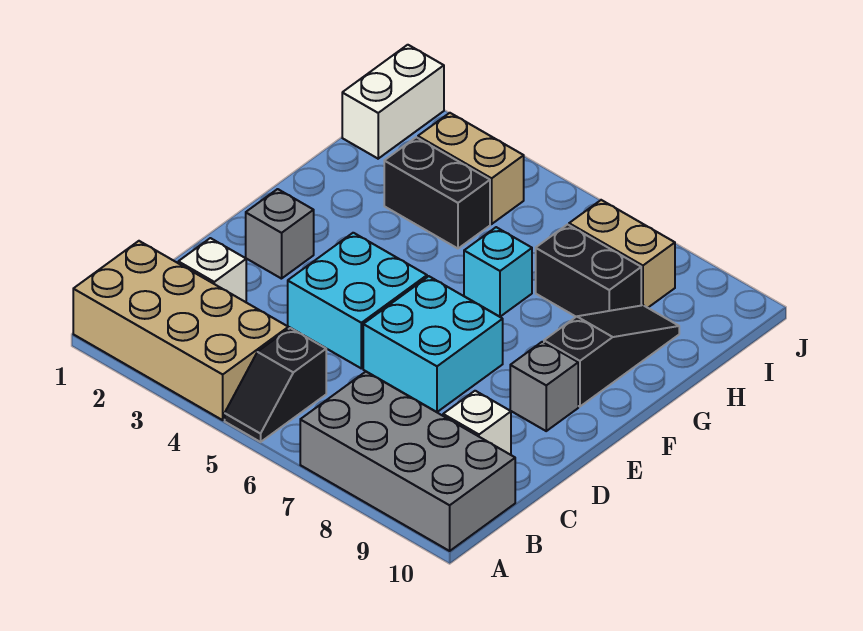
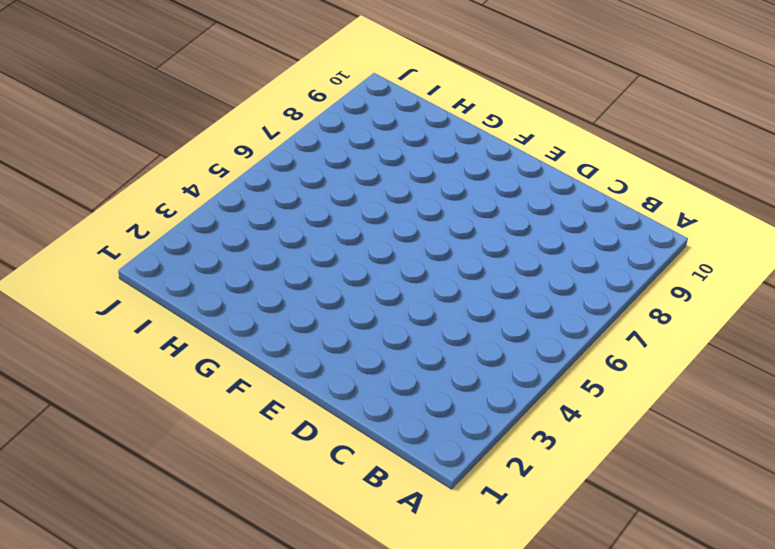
none -> tan 2x4 brick [73,241,288,420]
none -> black 1x2 slope [225,328,326,442]
none -> grey 2x4 brick [300,372,515,551]

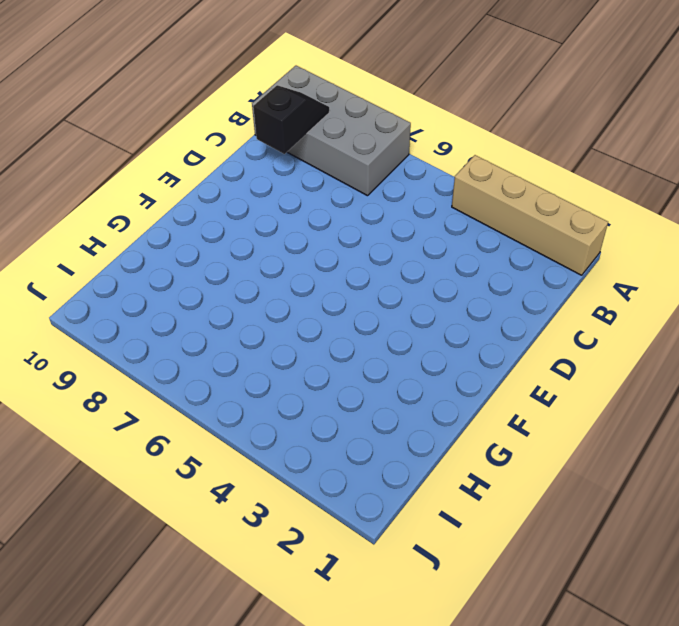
tan 1x4 brick [452,155,608,275] -> tan 2x4 brick [73,241,288,420]
black 1x2 slope [253,85,329,154] -> black 1x2 slope moved to [225,328,326,442]
none -> white 1x1 brick [178,238,246,302]
none -> white 1x1 brick [443,391,511,455]
none -> cyan 2x2 brick [288,233,427,368]

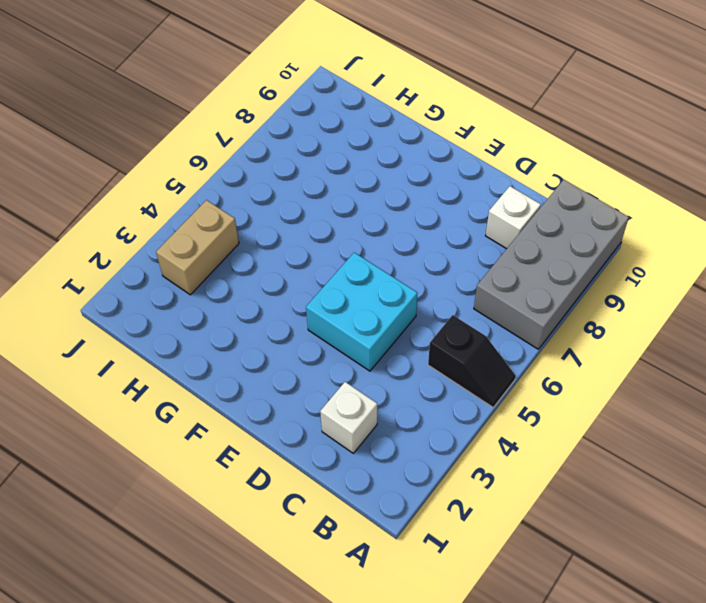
none -> tan 2x4 brick [73,241,288,420]
none -> cyan 2x2 brick [363,276,503,412]
none -> grey 1x1 brick [246,189,314,279]

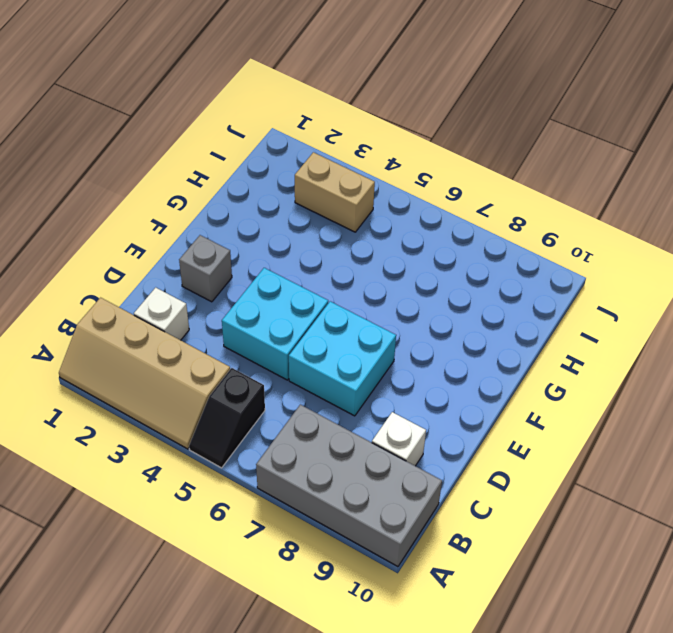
tan 2x4 slope [59,298,230,449] -> tan 2x4 brick [73,241,288,420]
none -> grey 1x1 brick [510,342,578,431]
none -> black 1x3 slope [544,305,679,407]
none -> cyan 1x1 brick [464,227,532,317]

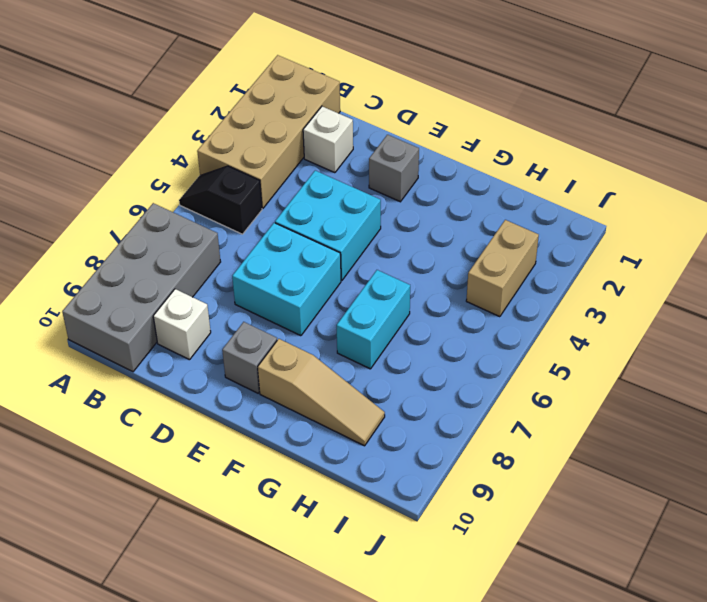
tan 1x3 slope [258,339,385,446] -> black 1x3 slope [544,305,679,407]
cyan 1x2 brick [336,270,410,369] -> cyan 1x1 brick [464,227,532,317]
none -> black 1x2 brick [384,137,490,248]
none -> black 1x2 brick [536,225,641,317]
none -> white 1x2 brick [342,45,444,159]

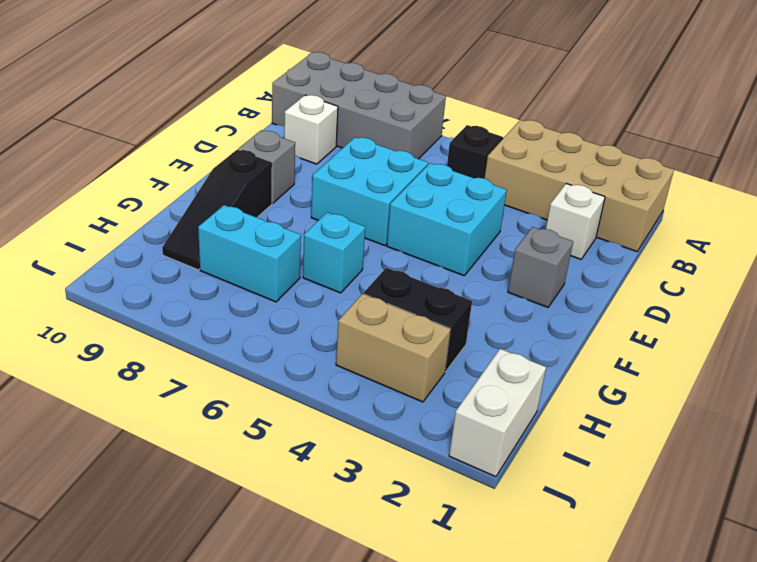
cyan 1x2 brick [198,205,301,302] -> black 1x2 brick [536,225,641,317]
none -> tan 1x2 brick [569,200,675,308]

